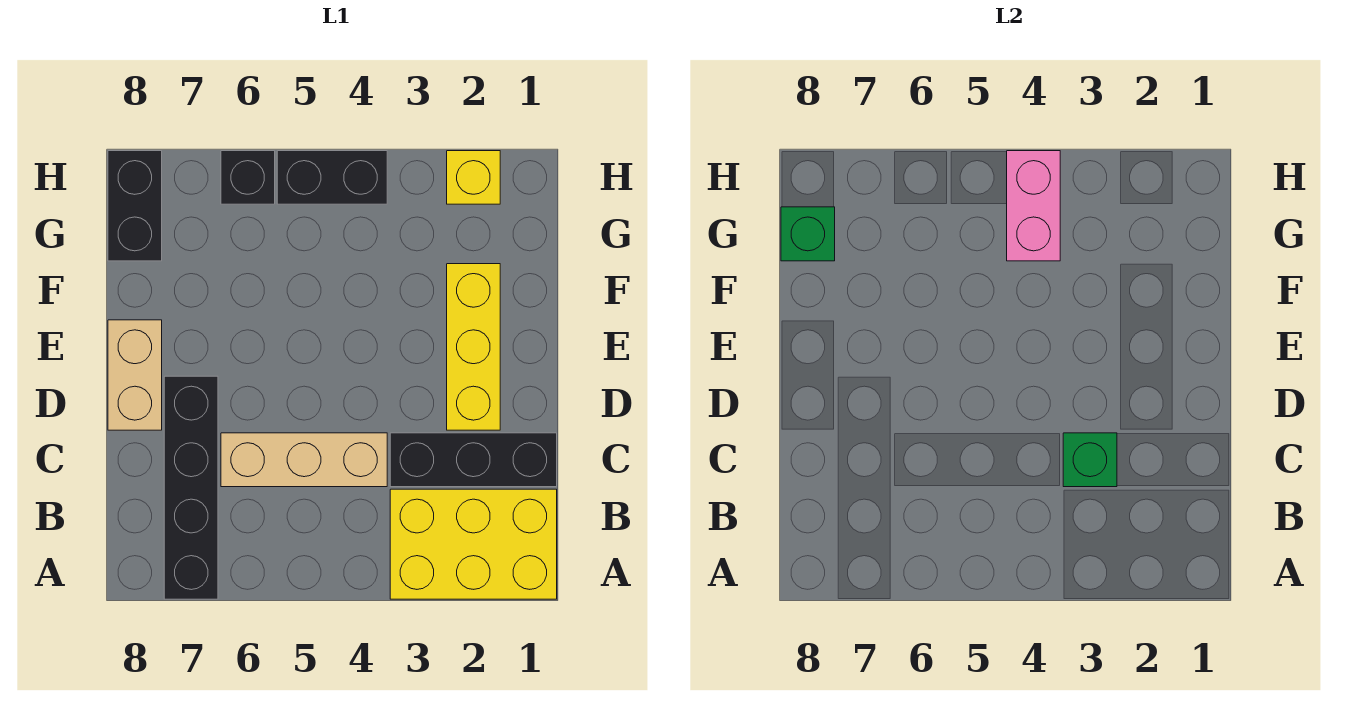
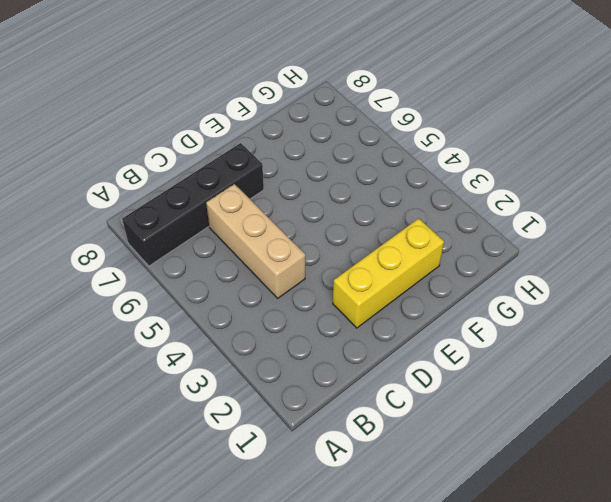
none -> yellow 2x3 brick [390,489,557,599]
none -> black 1x3 brick [390,433,557,487]
none -> tan 1x2 brick [108,320,162,430]

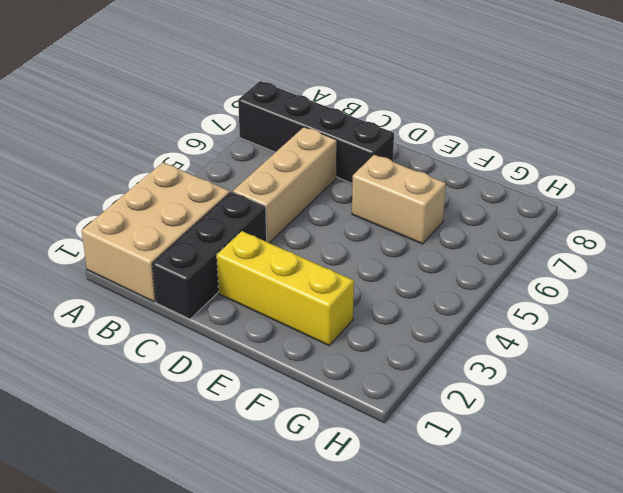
tan 2x3 brick [82,163,230,302] -> yellow 2x3 brick [390,489,557,599]
tan 1x2 brick [352,155,446,244] -> tan 1x2 brick moved to [108,320,162,430]
none -> black 1x2 brick [108,151,162,261]
none -> yellow 1x1 brick [447,151,500,204]
none -> black 1x2 brick [277,151,387,204]

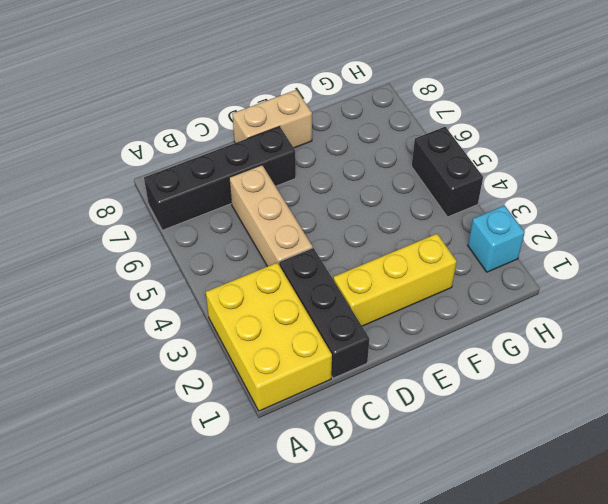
cyan 1x1 brick [468,205,525,272] -> yellow 1x1 brick [447,151,500,204]
none -> black 1x2 brick [108,151,162,261]
none -> black 1x1 brick [221,151,275,204]
none -> green 1x1 brick [1063,433,1117,487]

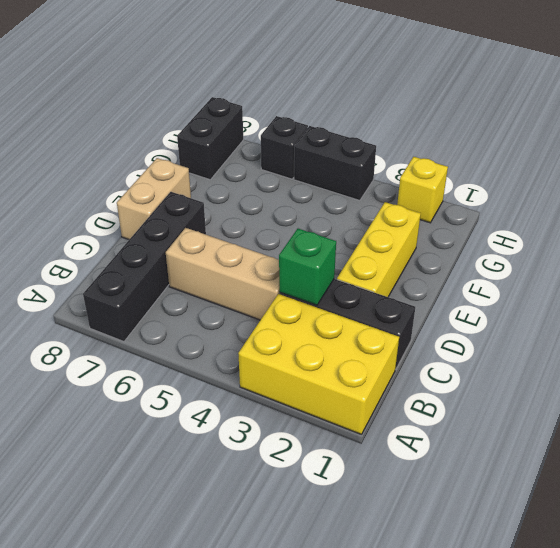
none -> pink 1x2 brick [1007,151,1060,261]
none -> green 1x1 brick [781,207,835,261]

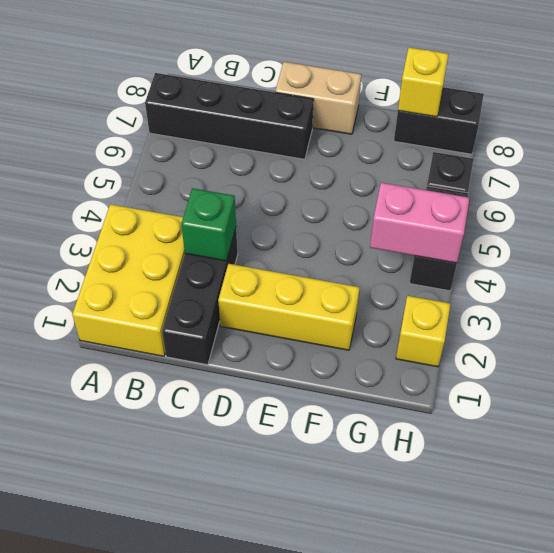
yellow 1x1 brick [398,48,448,117] -> green 1x1 brick [781,207,835,261]
none -> tan 1x3 brick [221,433,387,487]

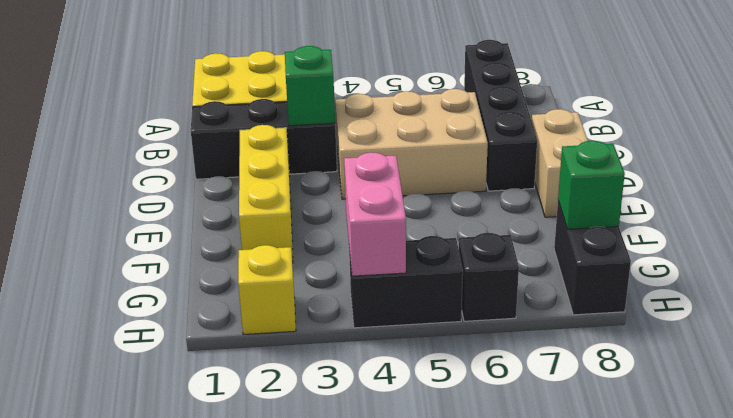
tan 2x3 brick [335,89,488,199] -> tan 1x3 brick [221,433,387,487]

